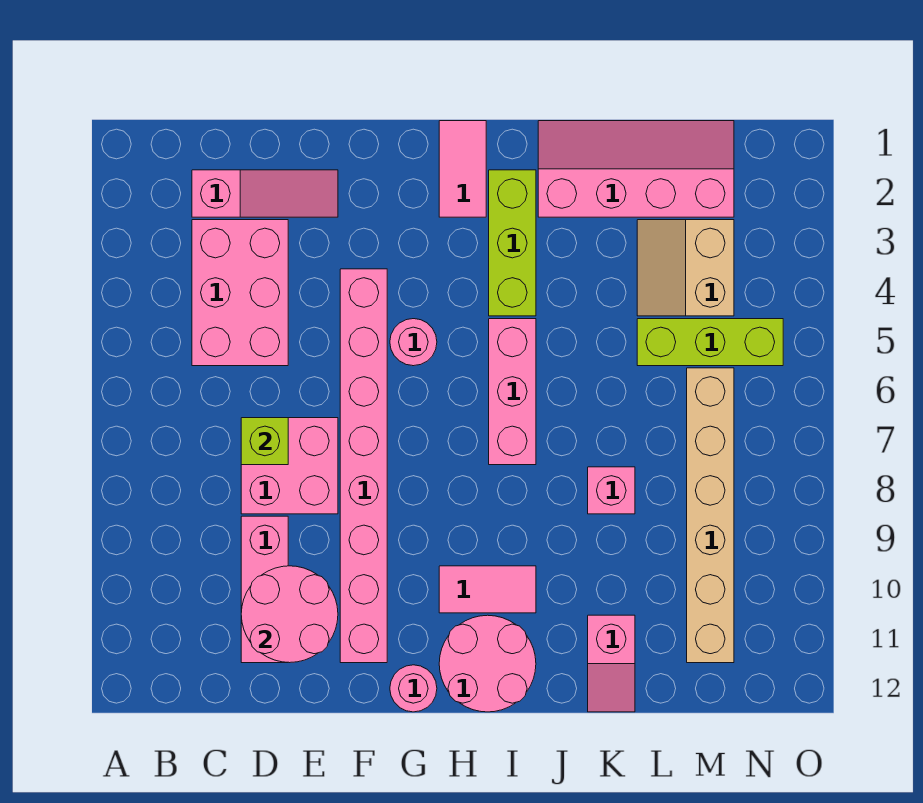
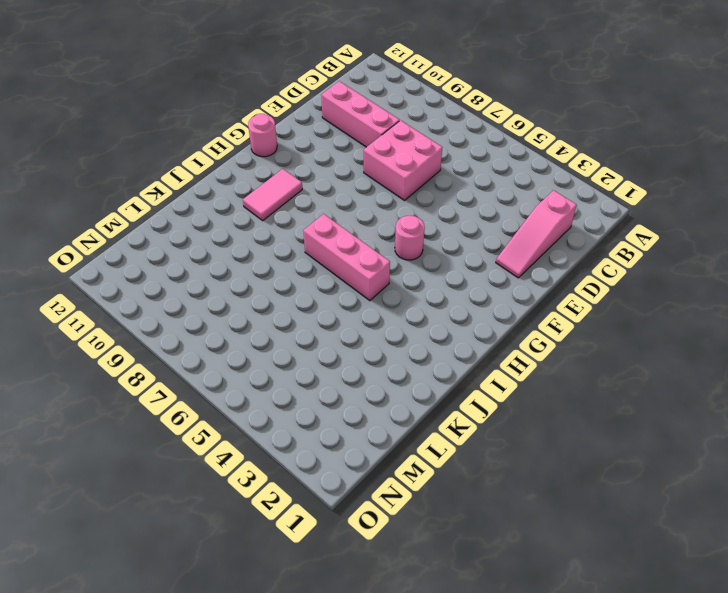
none -> pink 2x3 brick [192,220,288,366]
none -> pink 1x8 brick [340,269,387,663]
none -> pink 1x2 tile [439,121,486,217]

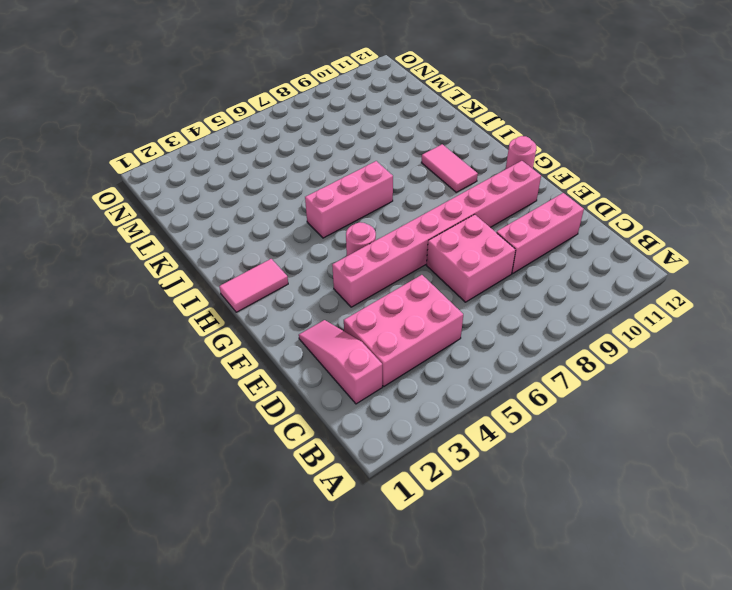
none -> pink 2x2 round brick [439,615,536,712]
none -> lime 1x3 brick [489,170,536,316]
none -> pink 2x4 slope [538,121,734,217]

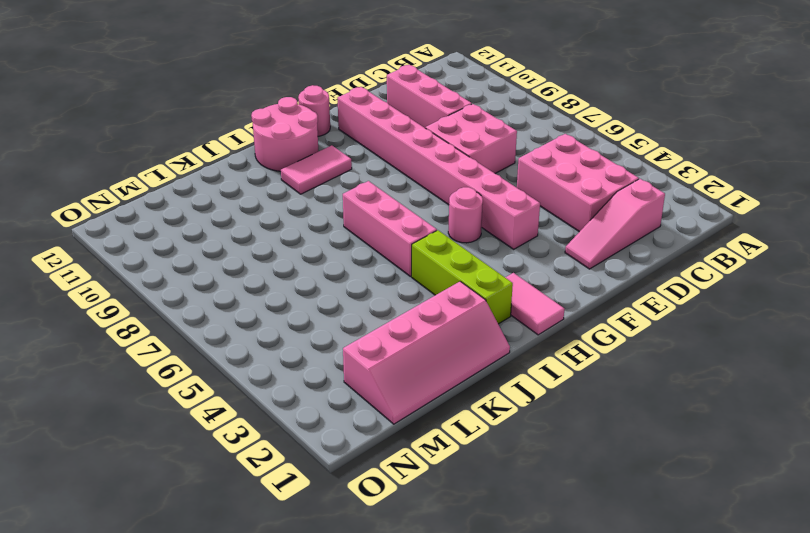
none -> pink 1x1 brick [588,467,635,514]
none -> pink 1x2 slope [588,615,635,712]
none -> tan 2x2 slope [637,220,734,316]

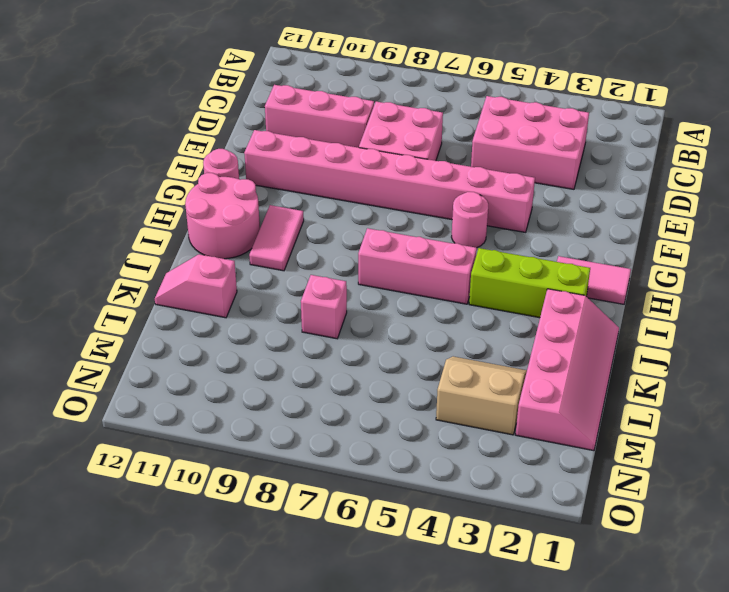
none -> pink 1x3 slope [192,170,338,217]
none -> lime 1x3 brick [637,319,783,366]
none -> tan 1x6 brick [687,368,734,663]

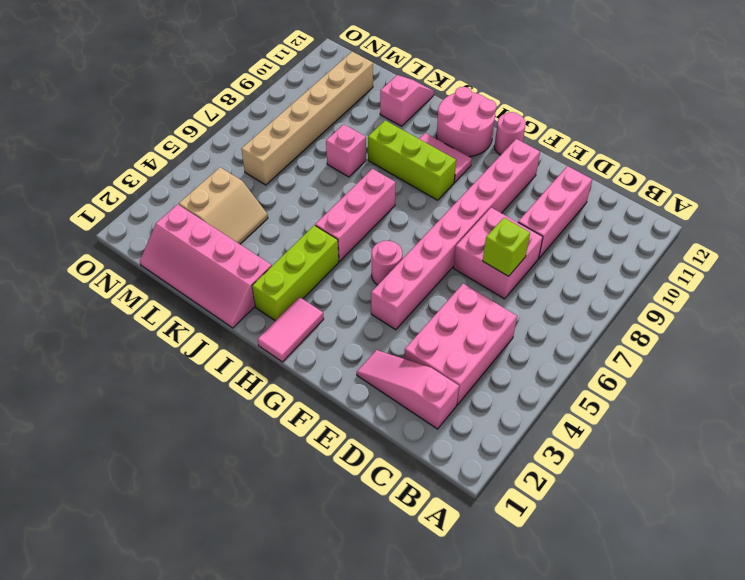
lime 1x3 brick [368,120,456,200] -> lime 1x3 brick moved to [637,319,783,366]
none -> pink 2x2 round brick [241,566,338,663]

